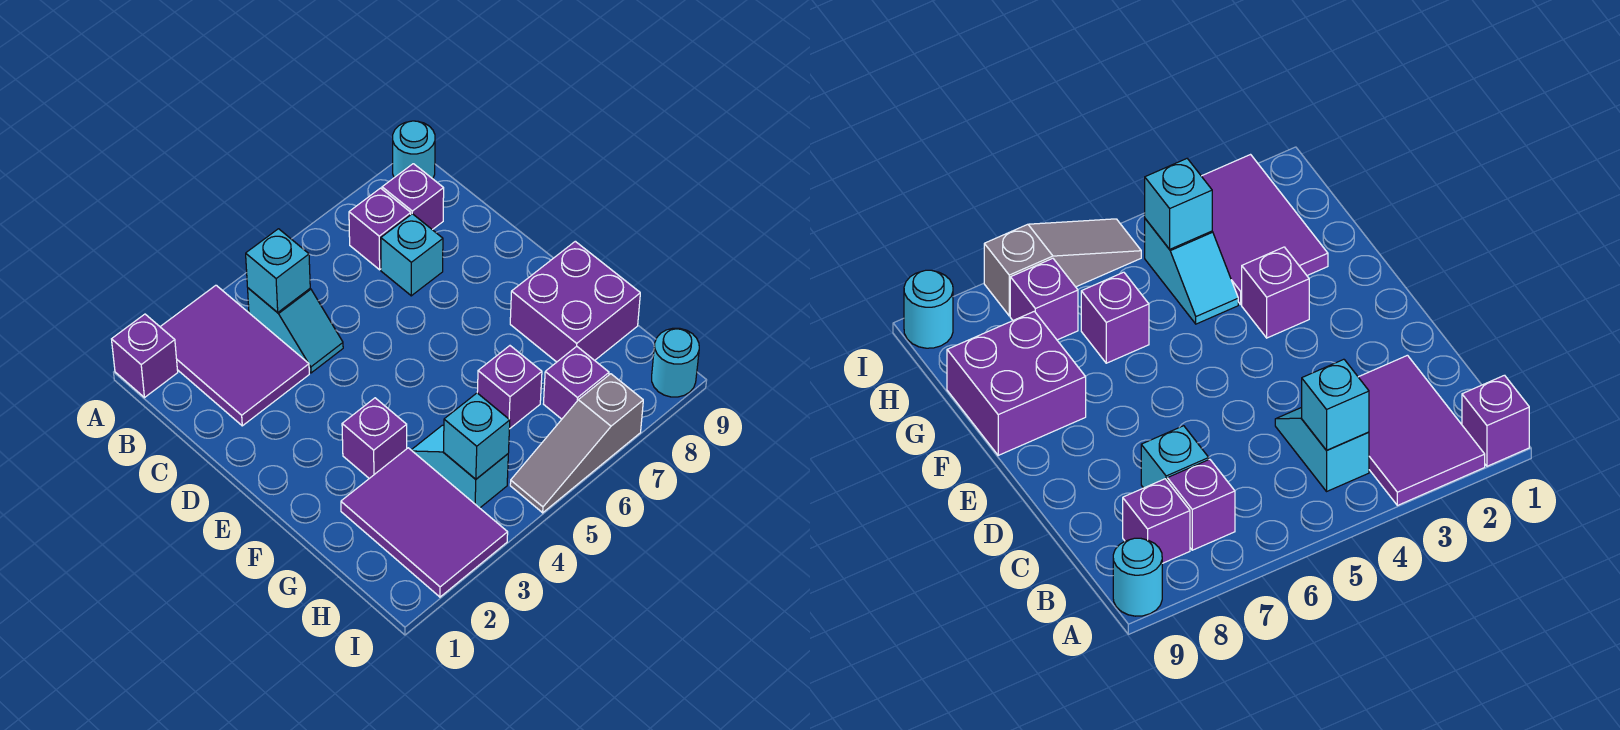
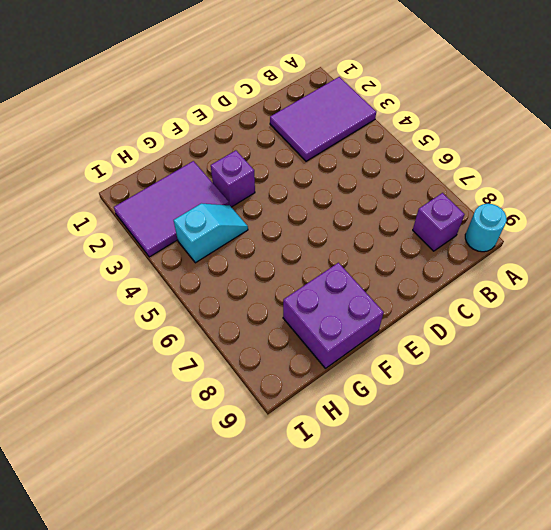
none -> purple 1x1 brick [112,314,178,398]
none -> cyan 1x2 slope [248,288,343,373]
none -> purple 1x1 brick [349,188,411,270]

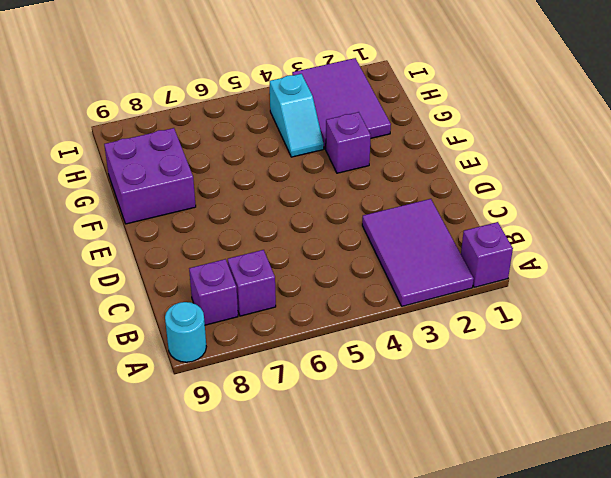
none -> cyan 1x2 slope [248,288,343,373]
none -> cyan 1x1 brick [381,214,443,296]
none -> purple 1x1 brick [477,346,542,429]

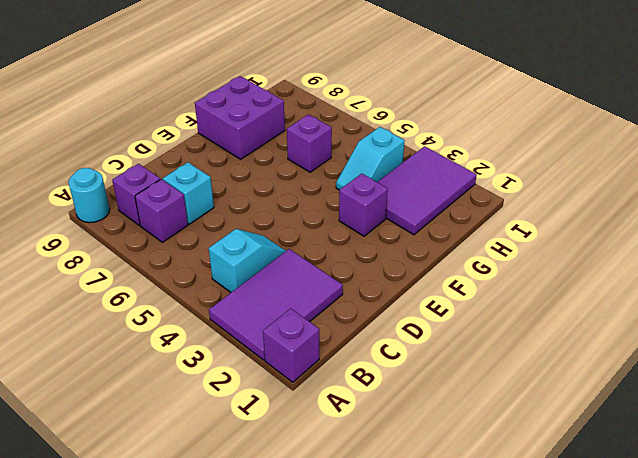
none -> purple 1x1 brick [544,346,609,419]
none -> grey 1x3 slope [510,374,643,513]
none -> cyan 1x1 round brick [652,328,699,397]

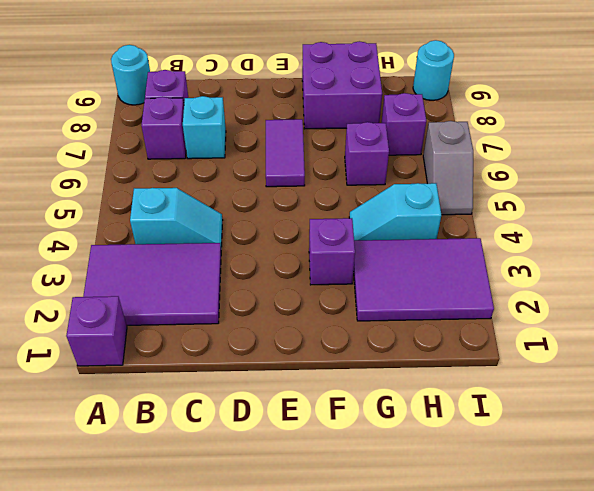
purple 1x2 tile [266,119,305,187] -> none
grey 1x2 slope [423,121,473,215] -> grey 1x3 slope [510,374,643,513]
none -> cyan 1x1 brick [246,229,310,313]
none -> cyan 1x1 brick [444,393,510,479]

